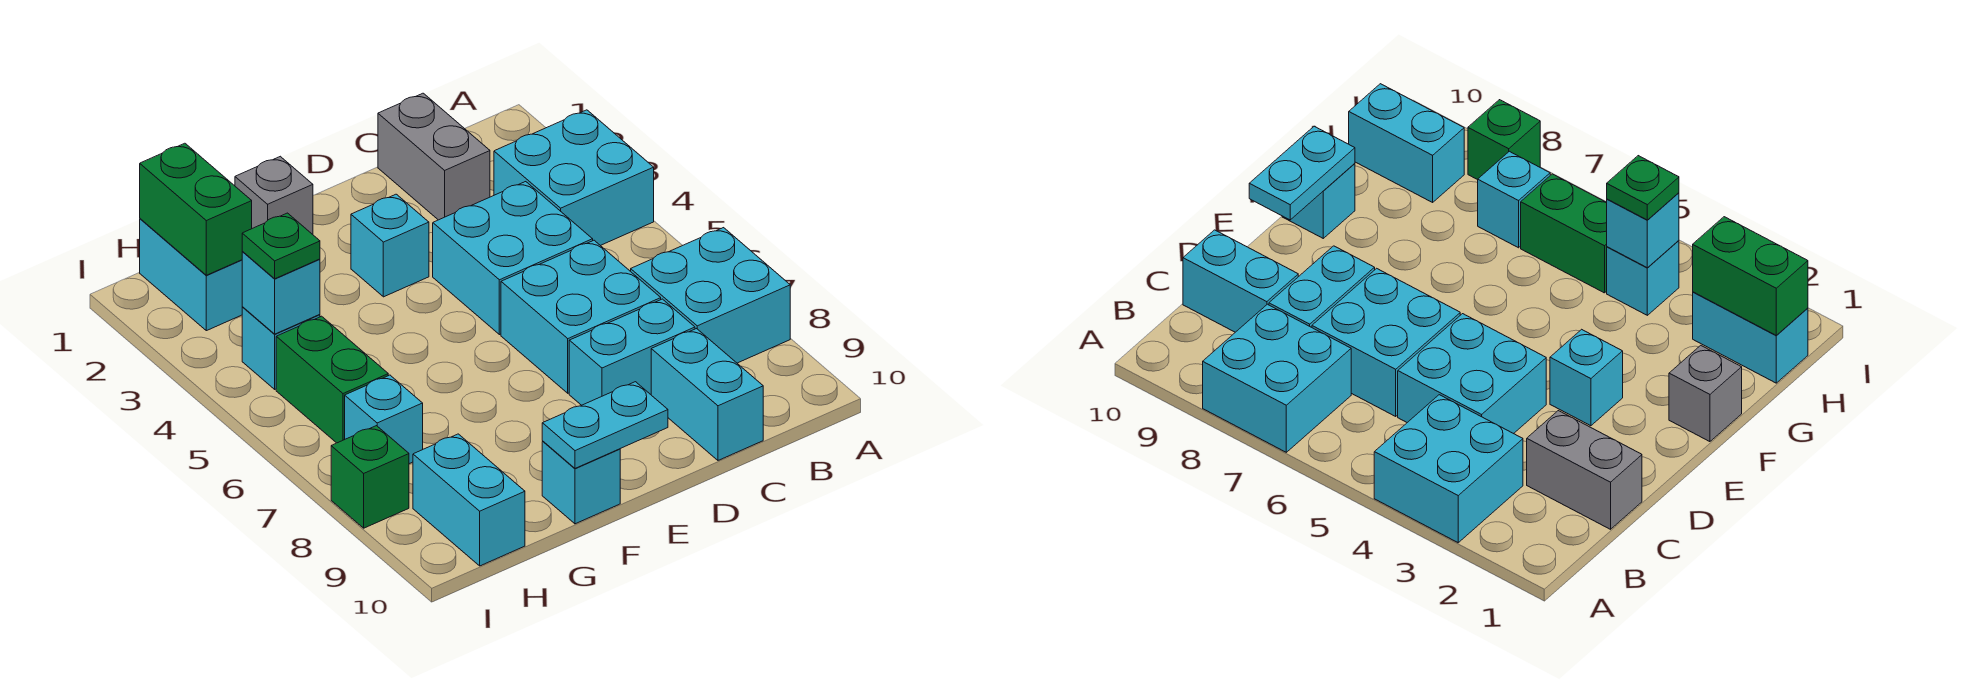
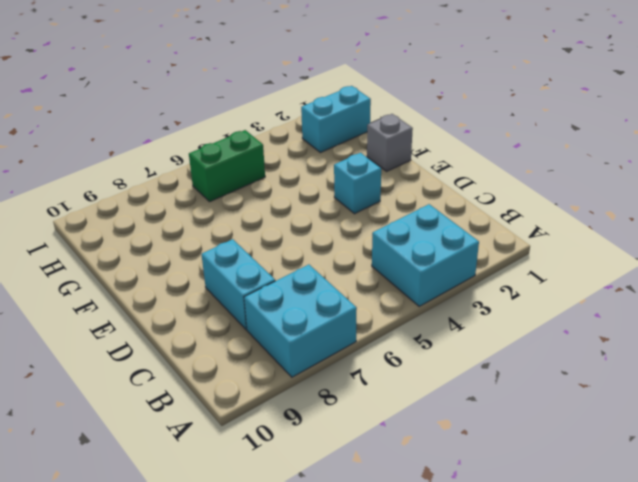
none -> grey 1x2 brick [378,93,490,220]
none -> cyan 2x2 brick [433,182,593,335]
none -> cyan 2x2 brick [501,240,661,393]

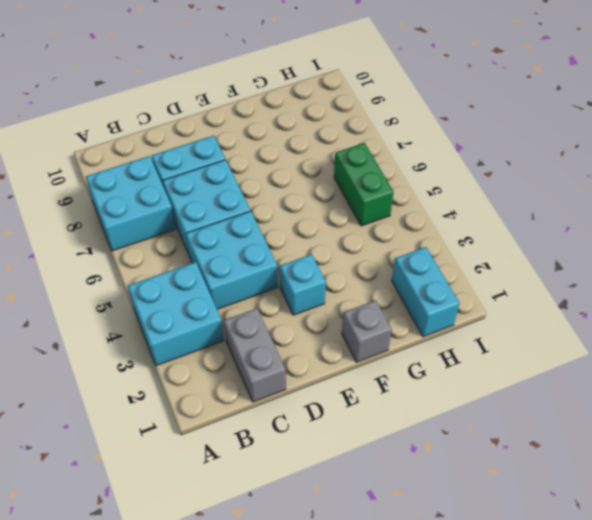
none -> cyan 1x2 brick [651,329,763,460]
none -> cyan 1x1 brick [542,442,620,524]
none -> cyan 1x1 brick [242,307,320,389]

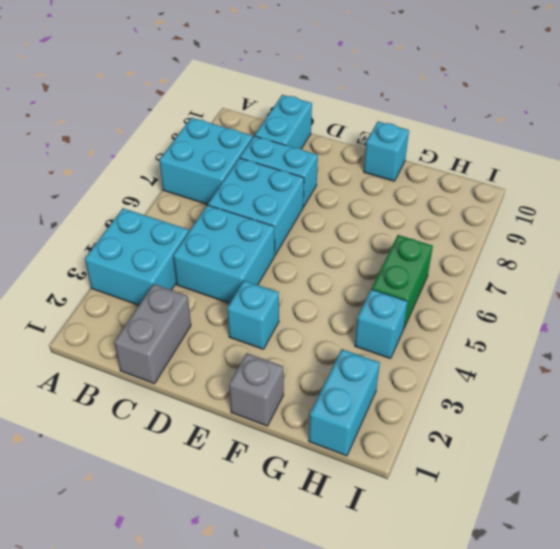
none -> cyan 1x1 brick [345,375,423,464]
none -> cyan 1x2 brick [413,434,525,566]
none -> green 1x1 brick [331,426,409,528]

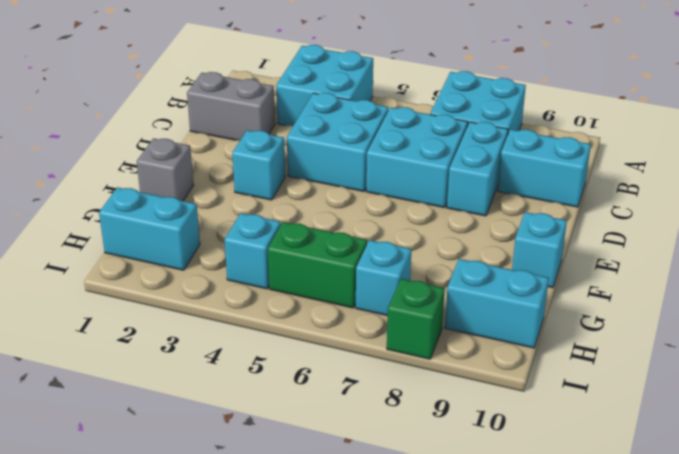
none -> cyan 1x2 plate [542,382,668,468]
none -> green 1x2 brick [140,143,252,275]
none -> cyan 1x1 brick [242,252,320,334]

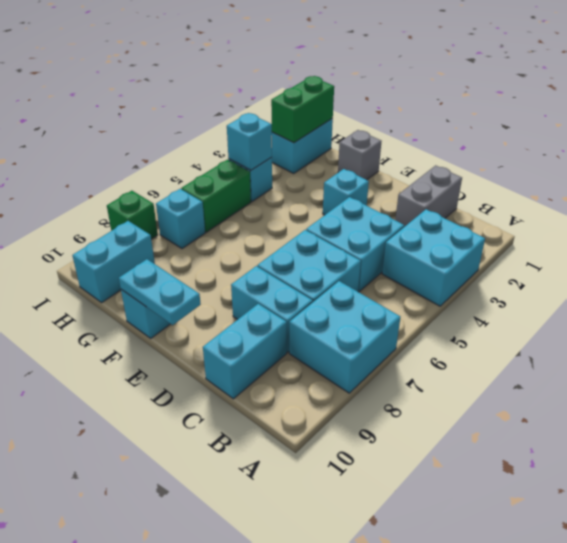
none -> green 1x1 plate [242,213,320,279]

